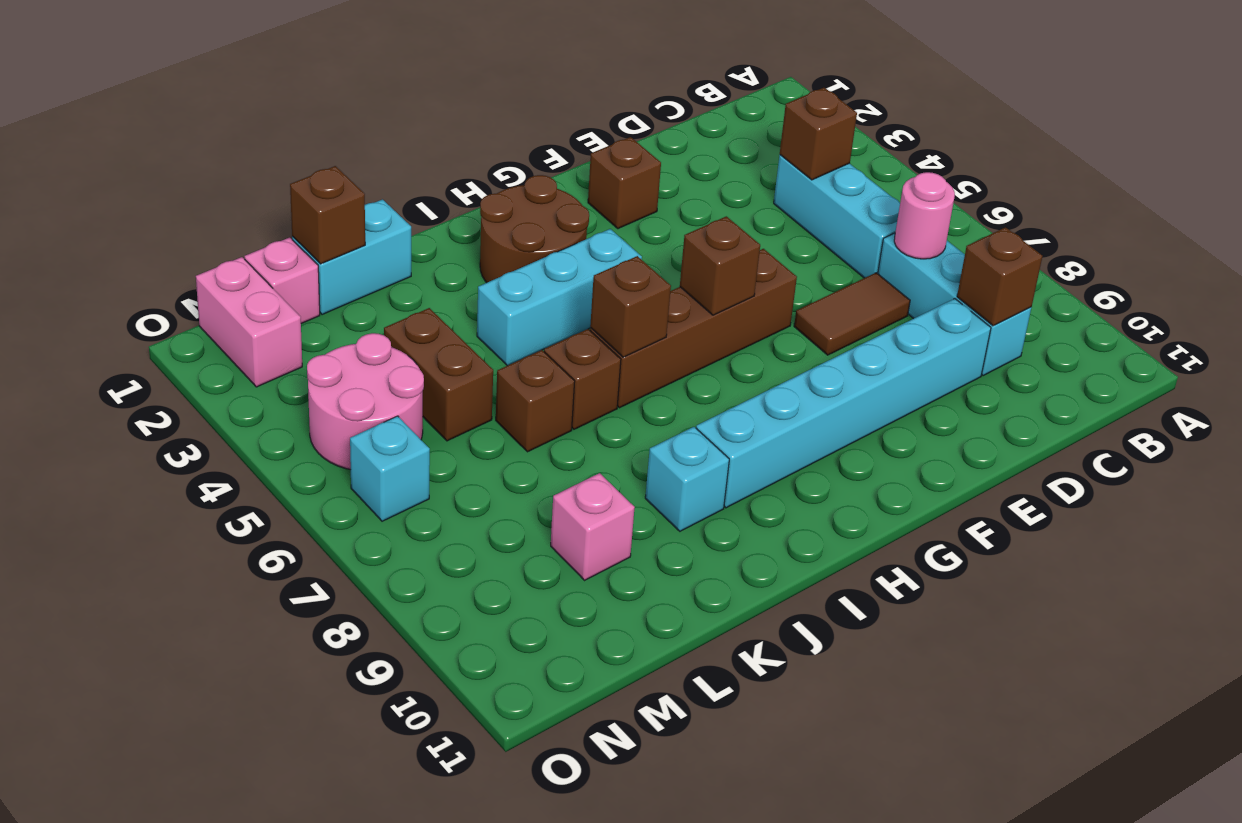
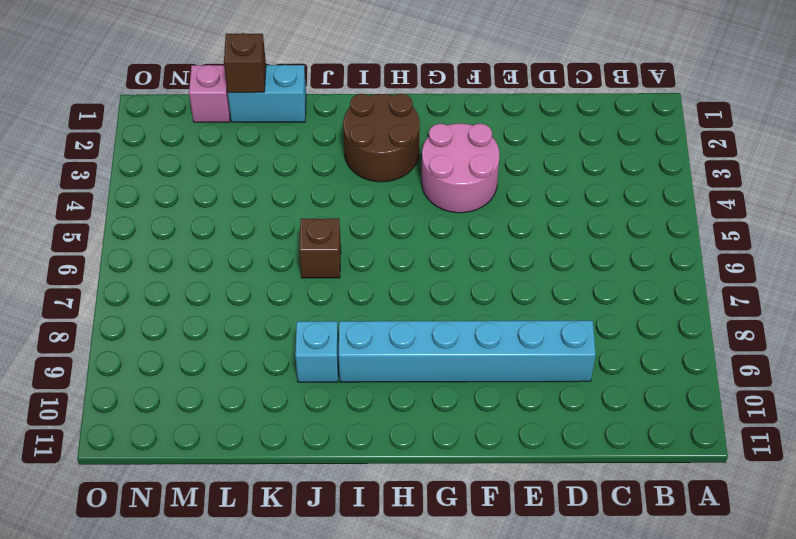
pink 2x2 round brick [421,124,499,213] -> pink 2x2 round brick moved to [307,333,424,470]
none -> cyan 1x3 brick [774,155,900,278]
none -> cyan 1x3 brick [878,233,1032,376]
none -> brown 1x2 tile [794,273,910,355]

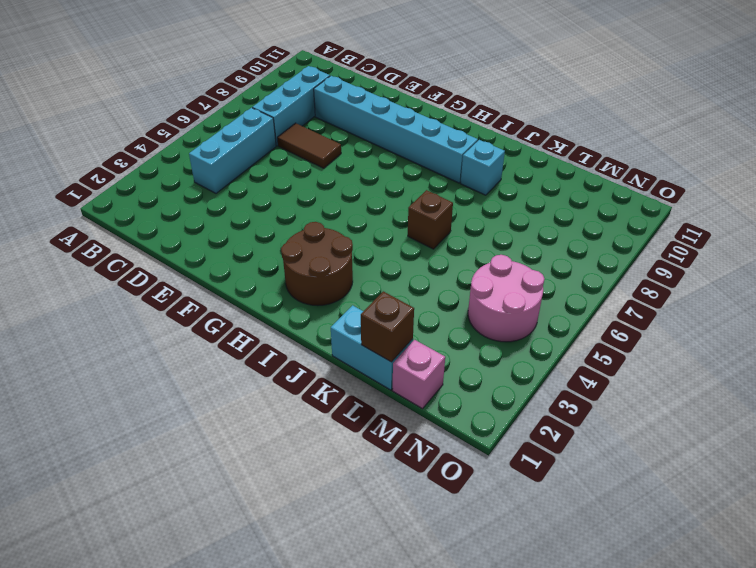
none -> brown 1x1 brick [588,137,661,229]
none -> brown 1x4 brick [590,249,797,408]
none -> cyan 1x3 brick [477,229,642,366]

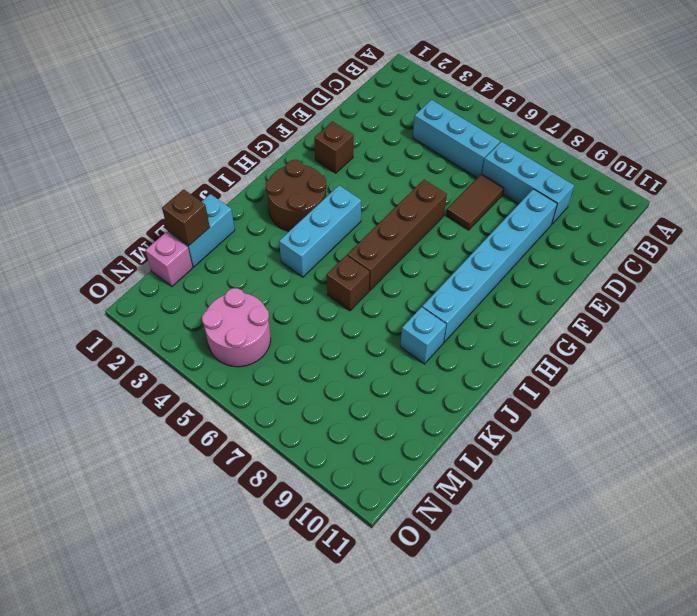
none -> brown 1x1 brick [496,350,575,452]
none -> brown 1x2 brick [384,308,493,441]
none -> pink 1x1 brick [551,473,635,580]

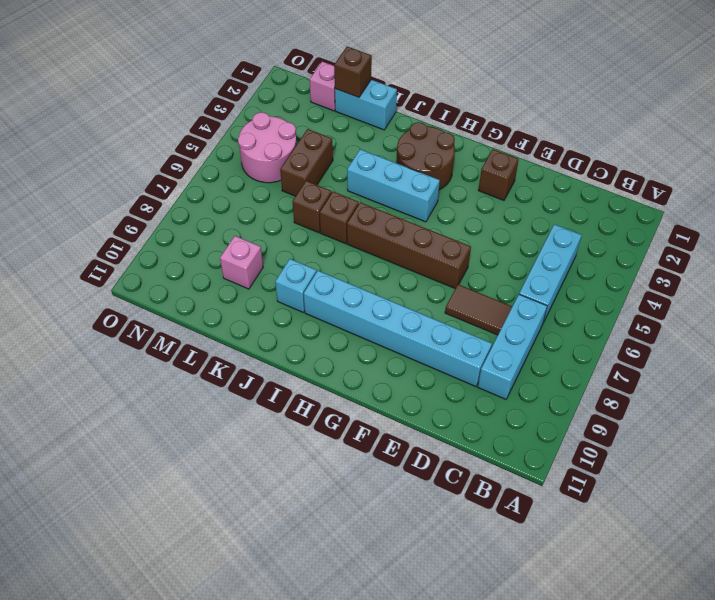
none -> pink 1x2 brick [196,257,302,387]
none -> cyan 1x1 brick [350,416,430,521]
none -> brown 1x1 brick [780,88,857,180]

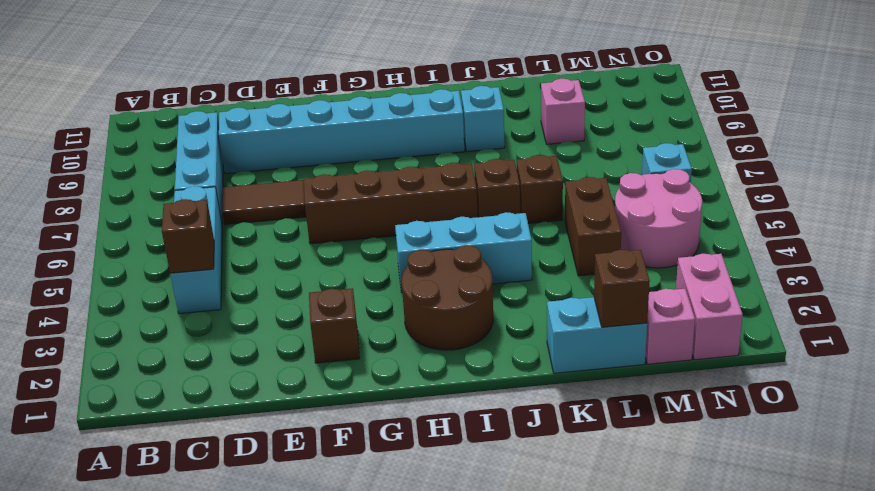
none -> pink 1x1 round brick [894,172,955,259]
none -> brown 1x1 brick [957,227,1042,326]
none -> brown 1x1 brick [680,216,760,315]

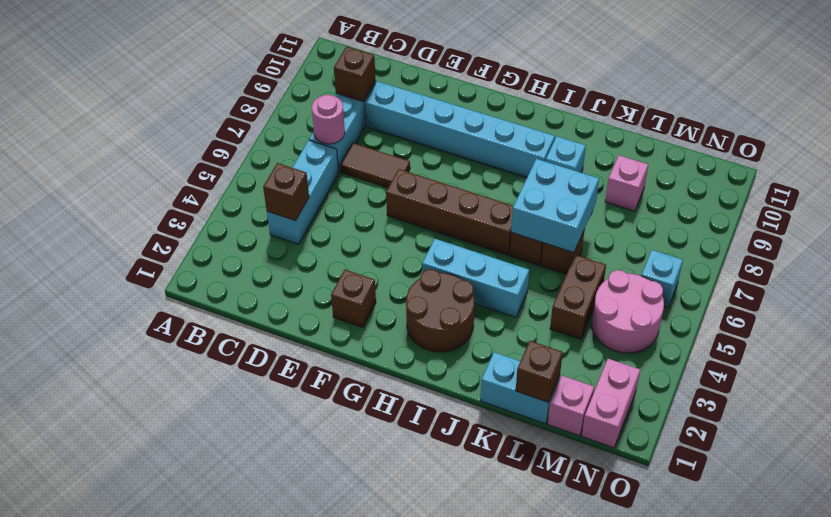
cyan 2x2 brick [511,159,599,252] -> none
none -> brown 1x1 brick [680,216,760,315]
none -> brown 1x1 brick [590,256,671,357]

